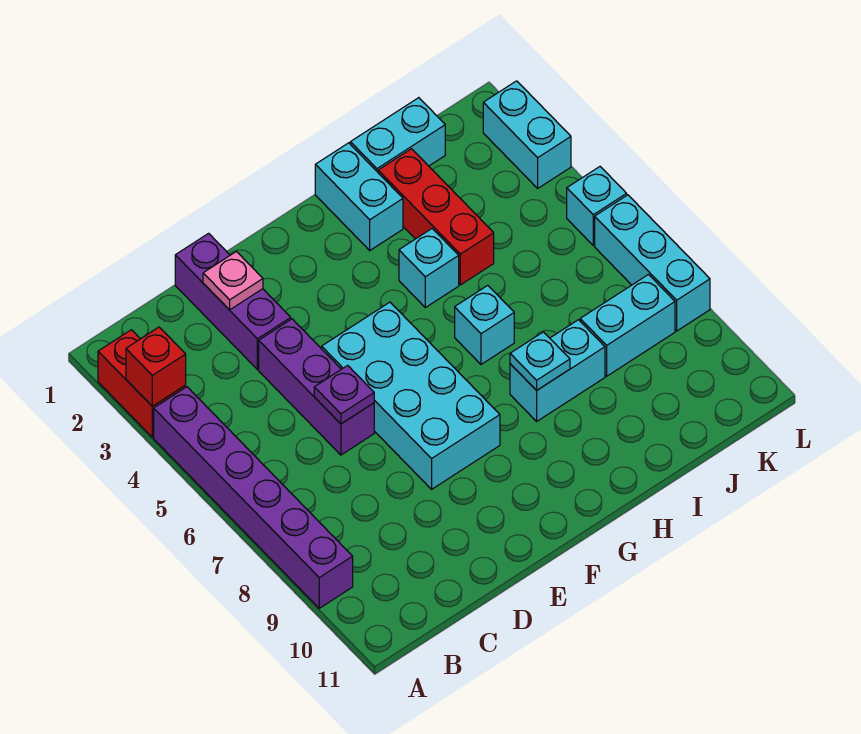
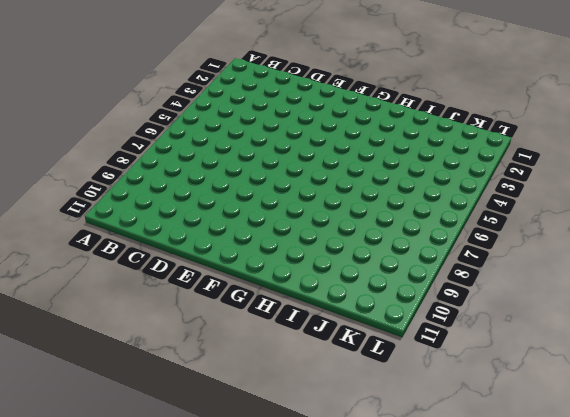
none -> red 1x2 brick [98,330,186,437]
none -> purple 1x6 brick [154,387,353,608]
none -> purple 1x3 brick [175,233,291,370]

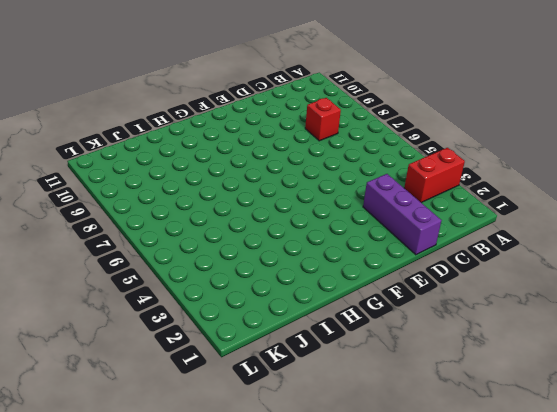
red 1x2 brick [404,148,465,203] -> red 1x2 brick turned to [98,330,186,437]
red 1x1 brick [305,98,341,141] -> red 1x1 brick moved to [126,327,186,406]
none -> purple 1x6 brick [154,387,353,608]
none -> purple 1x3 brick [259,319,374,455]
none -> cyan 2x4 brick [322,302,500,489]

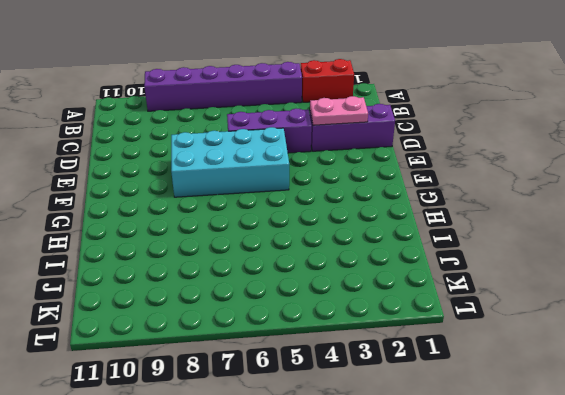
pink 1x2 plate [310,96,368,125] -> pink 1x1 plate [203,252,263,310]
none -> cyan 1x2 brick [315,143,403,250]
none -> cyan 1x1 brick [399,229,459,307]
none -> cyan 1x1 brick [455,285,514,364]

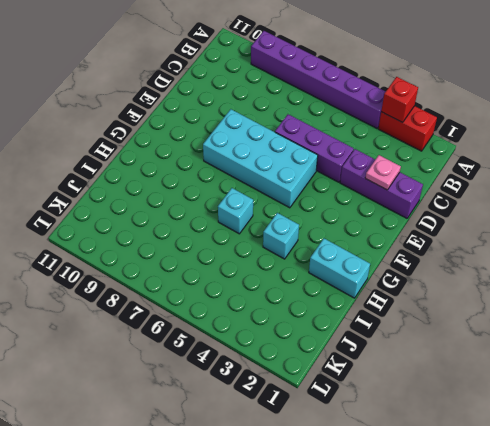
none -> cyan 1x2 brick [510,320,605,421]
none -> cyan 1x2 brick [350,98,445,172]
none -> red 1x3 brick [378,149,494,285]

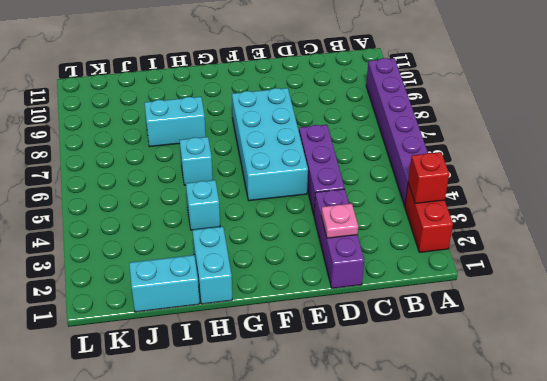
none -> red 1x3 brick [378,149,494,285]
none -> cyan 1x2 brick [580,275,675,376]
none -> cyan 1x2 brick [483,81,571,188]

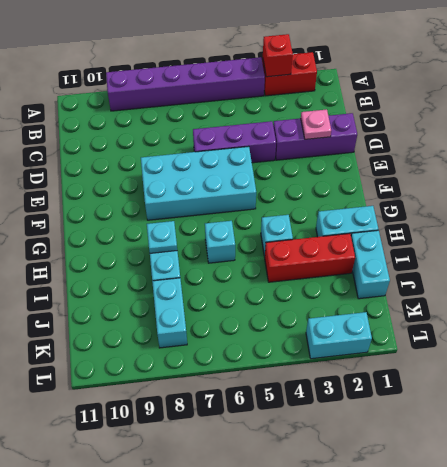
none -> cyan 1x1 brick [567,167,627,245]
none -> cyan 1x3 brick [595,195,710,331]
none -> purple 1x1 plate [314,365,374,424]

